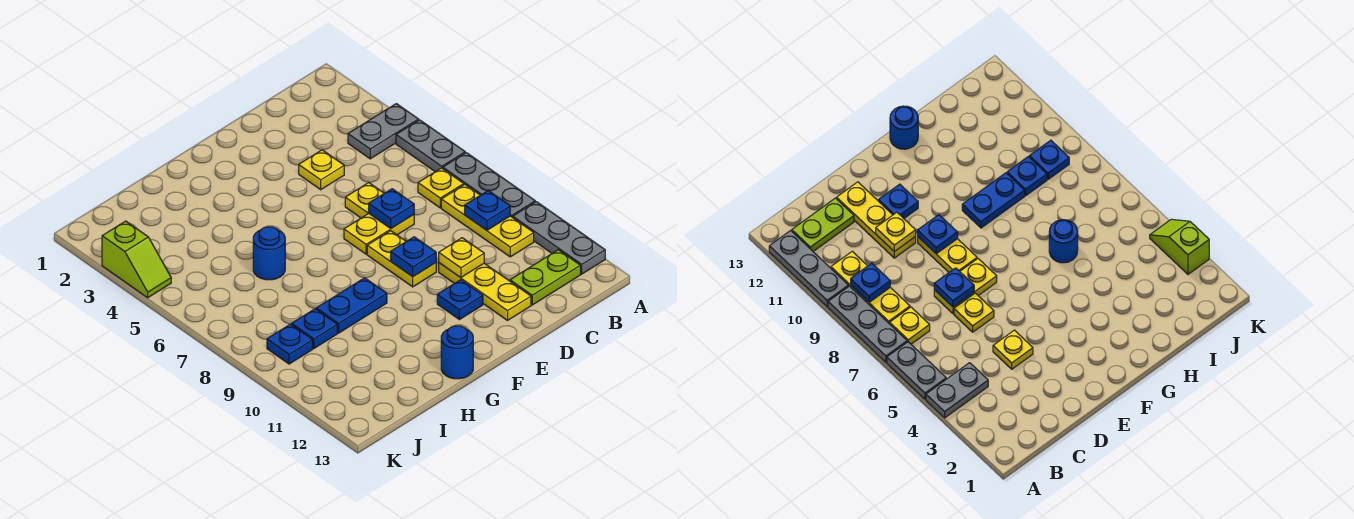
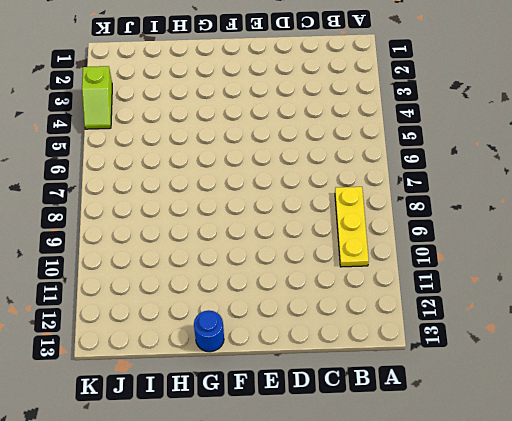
none -> grey 1x2 plate [348,104,419,159]
none -> grey 1x2 plate [396,120,465,172]
none -> grey 1x3 plate [443,153,535,217]

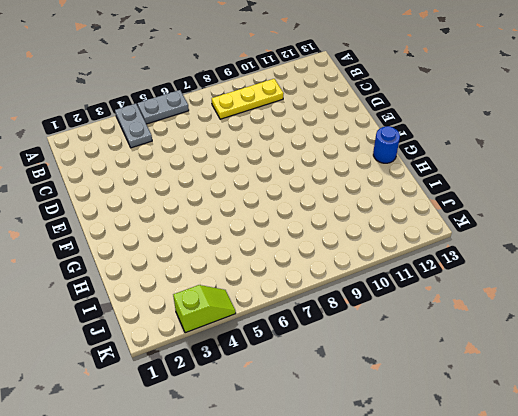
none -> grey 1x3 plate [443,153,535,217]
none -> grey 1x3 plate [513,202,605,274]
none -> yellow 1x1 plate [418,168,464,208]

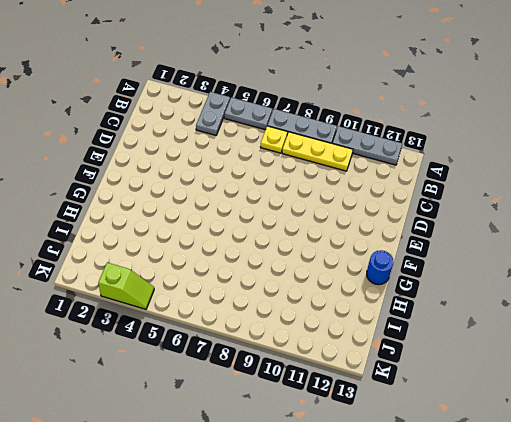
none -> lime 1x2 plate [510,250,581,305]
none -> yellow 1x1 plate [299,150,344,190]
none -> yellow 1x1 plate [345,182,384,218]

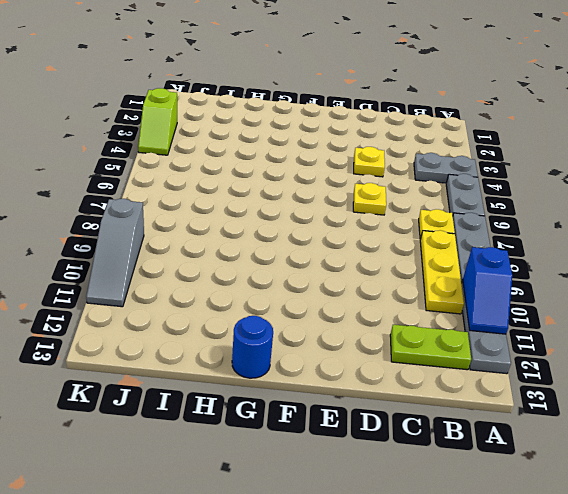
blue 1x2 slope [463,247,512,334] -> none
grey 1x3 slope [86,199,144,307] -> none
none -> yellow 1x2 plate [344,214,414,254]
none -> yellow 1x3 plate [439,263,531,320]
none -> yellow 1x2 plate [367,231,436,287]

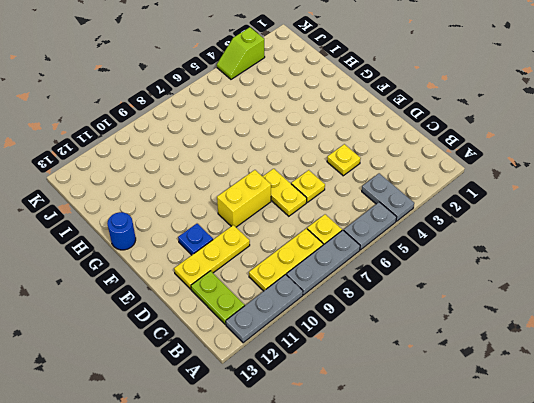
yellow 1x2 brick [217,170,271,227] -> yellow 1x2 plate [367,231,436,287]
none -> blue 1x2 plate [316,278,387,333]
none -> blue 1x1 round brick [253,227,285,280]
none -> blue 1x1 plate [292,309,337,349]

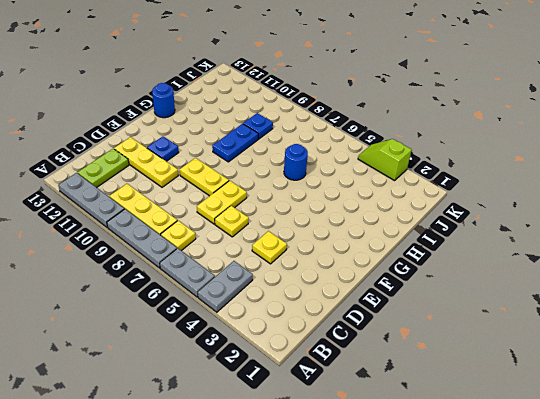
none -> blue 1x1 plate [267,324,313,364]
none -> blue 1x1 plate [465,190,510,230]
none -> blue 1x1 plate [369,189,414,228]

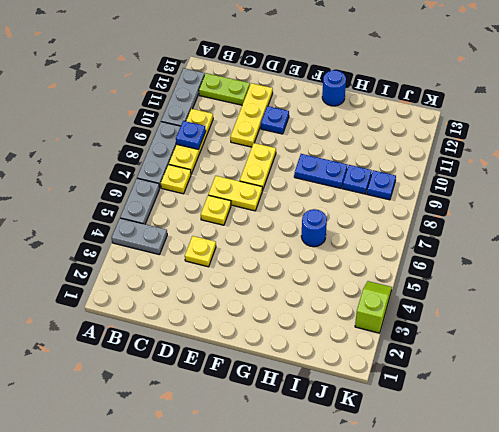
none -> blue 1x1 plate [369,189,414,228]
none -> yellow 1x1 plate [439,238,484,278]
none -> blue 1x1 plate [391,237,436,277]

